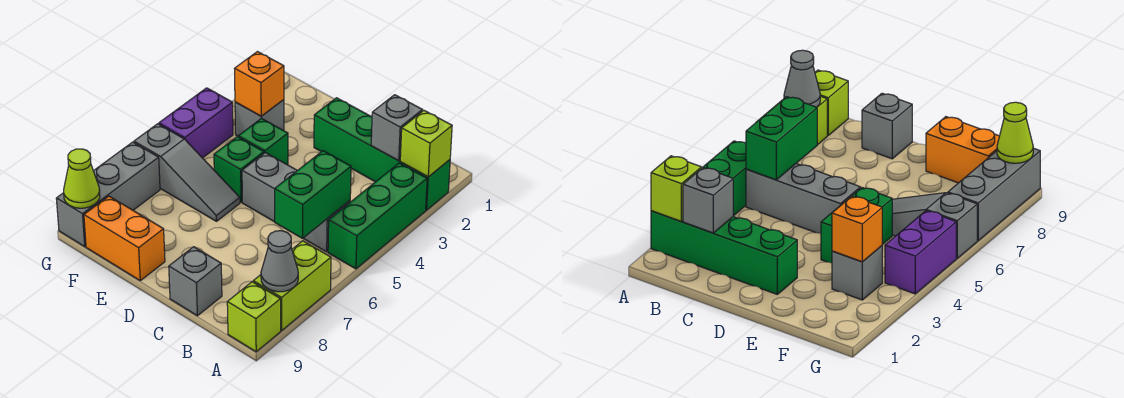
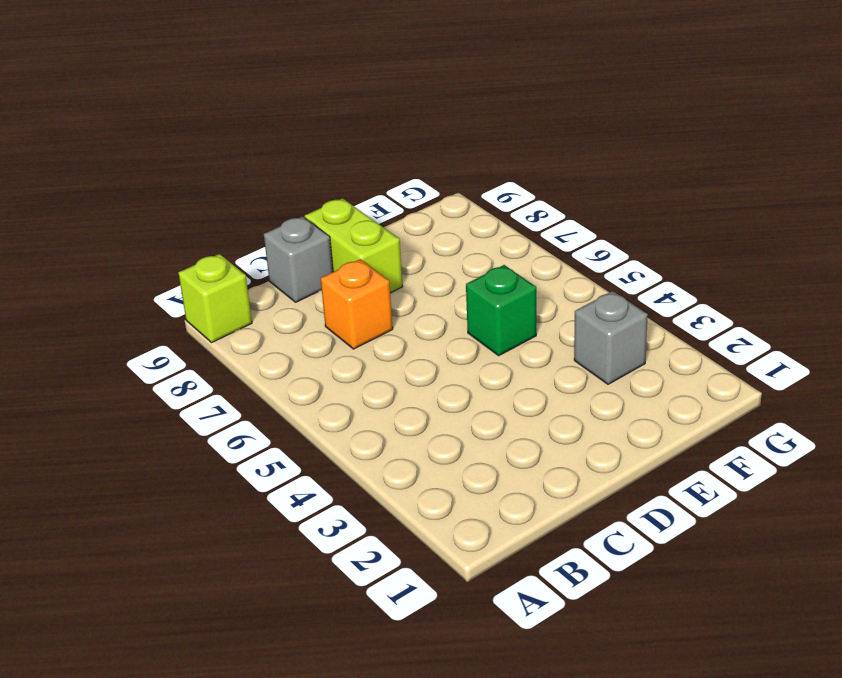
orange 1x1 brick [321,259,393,349] -> orange 1x1 brick moved to [235,52,284,116]
lime 1x2 brick [305,198,403,293] -> lime 1x2 brick moved to [253,241,331,330]
none -> green 1x4 brick [314,98,450,210]
none -> green 1x3 brick [328,163,427,269]
none -> grey 1x3 brick [242,153,350,252]

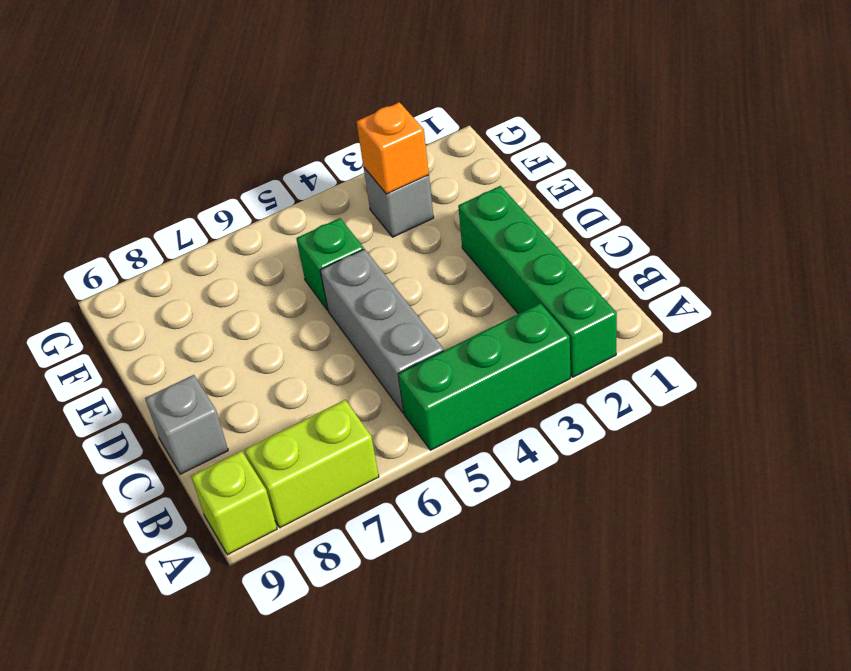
none -> green 1x1 brick [238,118,288,165]
none -> grey 1x3 slope [134,124,240,221]
none -> orange 1x2 brick [84,196,165,281]

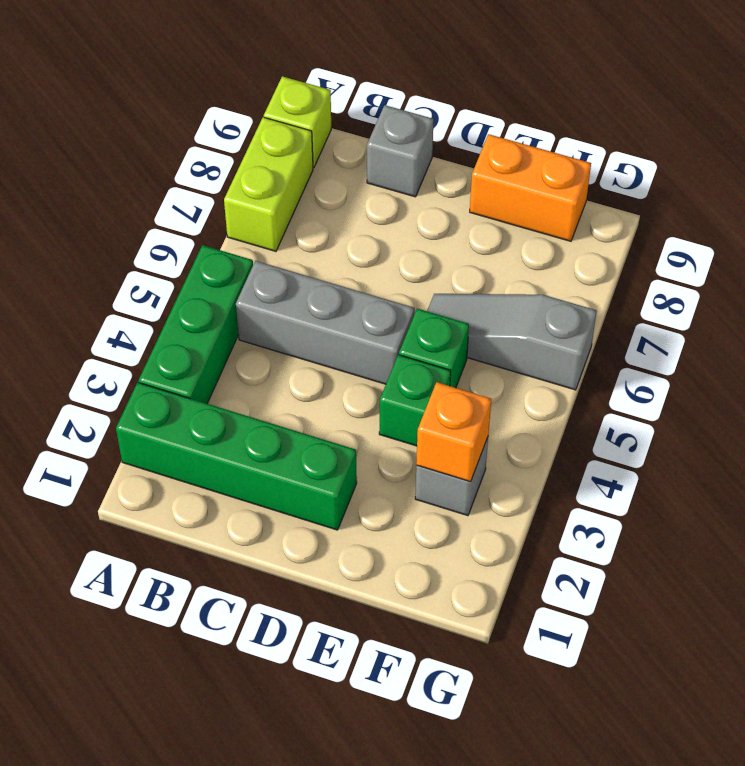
none -> purple 1x2 brick [159,88,233,158]
none -> grey 1x3 brick [56,142,160,247]
none -> lime 1x1 brick [400,111,452,177]

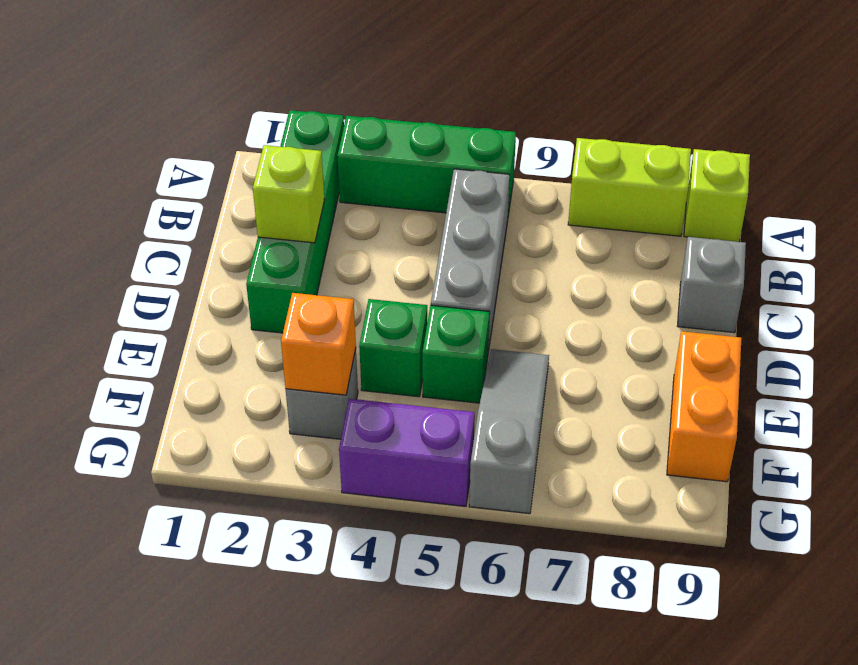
lime 1x1 brick [253,145,324,243] -> lime 1x1 brick moved to [400,111,452,177]
none -> grey 1x3 brick [56,142,160,247]
none -> grey 1x1 cone [261,231,298,292]
none -> grey 1x1 brick [371,95,422,161]

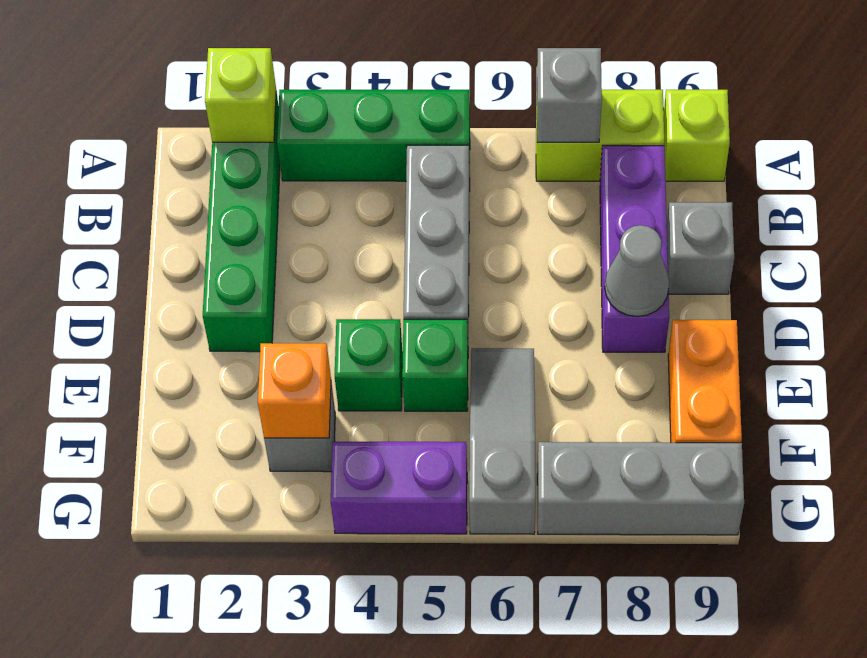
grey 1x1 brick [537,48,602,142] -> grey 1x1 brick moved to [371,95,422,161]
purple 1x3 brick [600,145,669,352] -> none
grey 1x1 cone [605,225,669,317] -> grey 1x1 cone moved to [261,231,298,292]
none -> green 1x2 brick [275,151,351,238]
none -> lime 1x1 cone [64,149,100,208]

